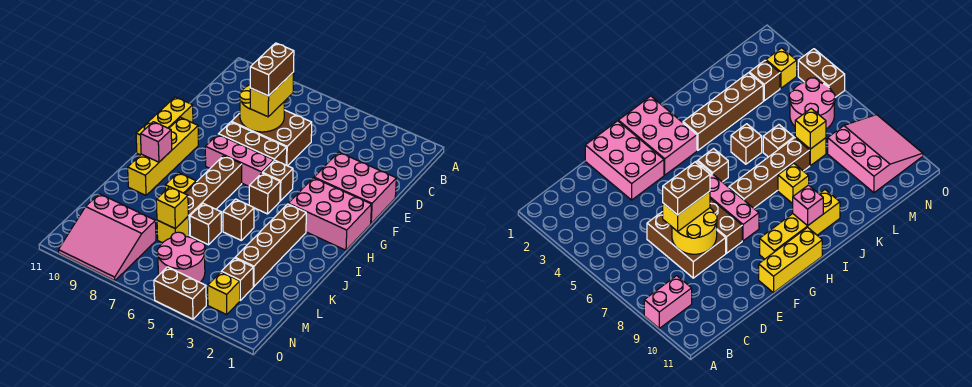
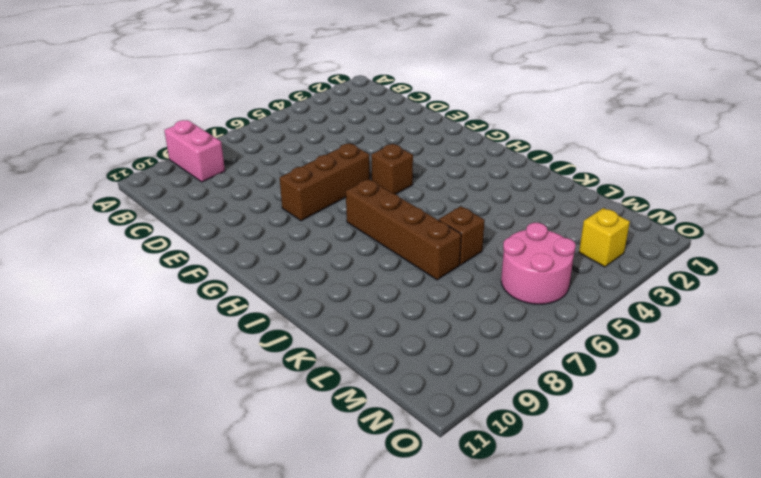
none -> brown 2x3 brick [232,110,312,166]
none -> pink 2x3 brick [314,152,396,223]
none -> yellow 1x3 brick [136,97,193,155]

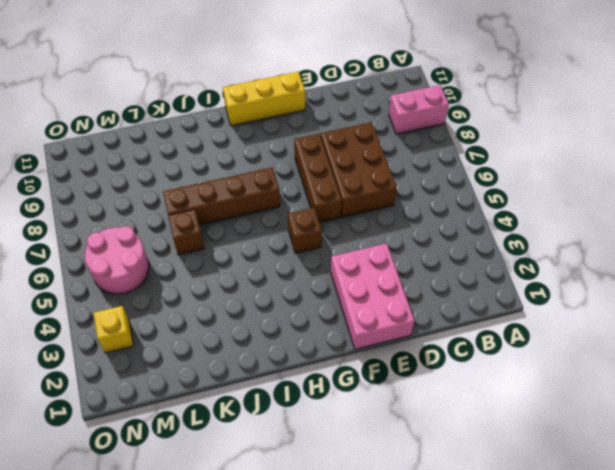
none -> pink 2x3 brick [288,178,372,250]
none -> pink 1x3 brick [205,135,274,186]
none -> yellow 1x4 brick [128,118,199,195]

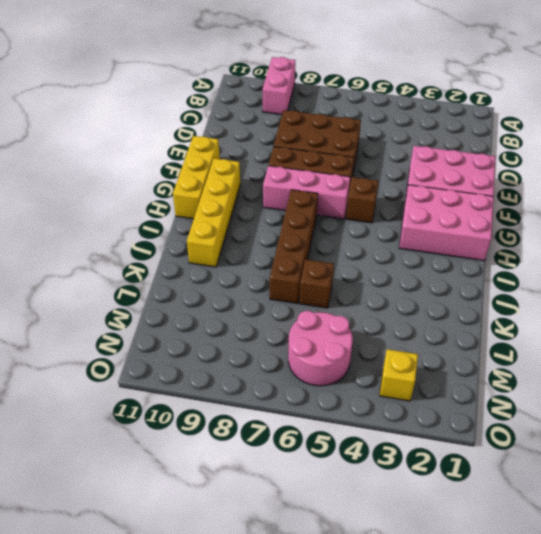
none -> brown 1x1 brick [249,173,280,214]
none -> brown 1x4 brick [235,204,306,286]
none -> brown 1x1 brick [223,199,254,240]

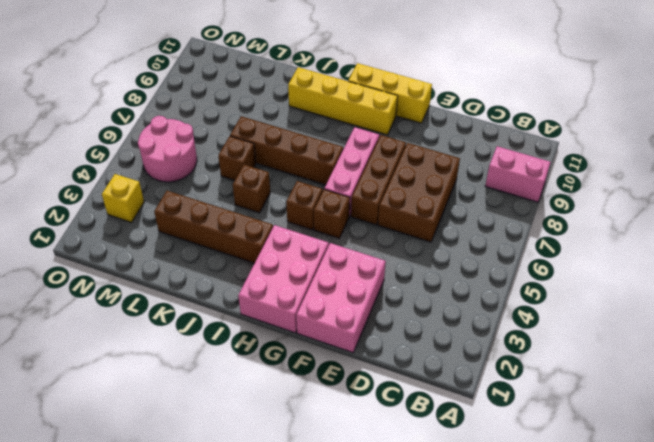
none -> yellow 1x1 brick [165,173,196,193]
none -> yellow 1x1 brick [157,217,189,243]
none -> brown 1x1 brick [221,258,253,300]

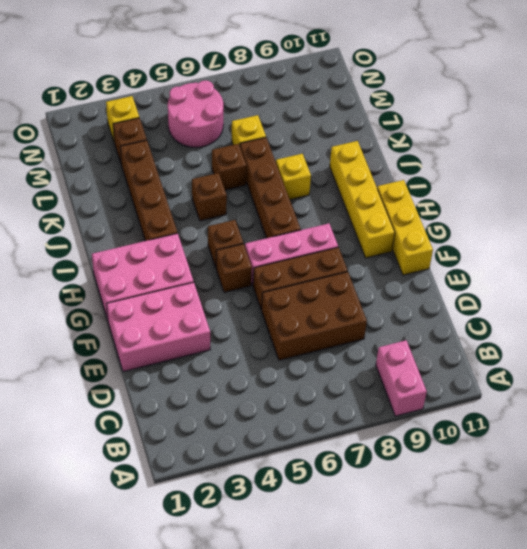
none -> pink 3x3 slope [58,194,156,281]
none -> brown 1x2 brick [154,267,206,319]
none -> yellow 2x2 round brick [240,85,284,132]

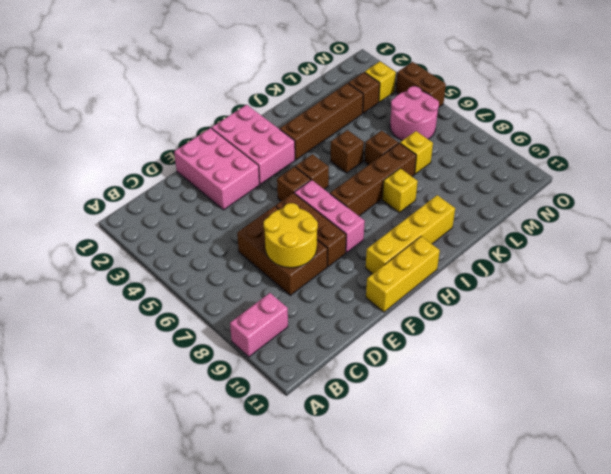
none -> pink 3x3 slope [58,194,156,281]
none -> pink 1x1 brick [140,122,172,162]
none -> yellow 1x1 brick [156,187,188,229]

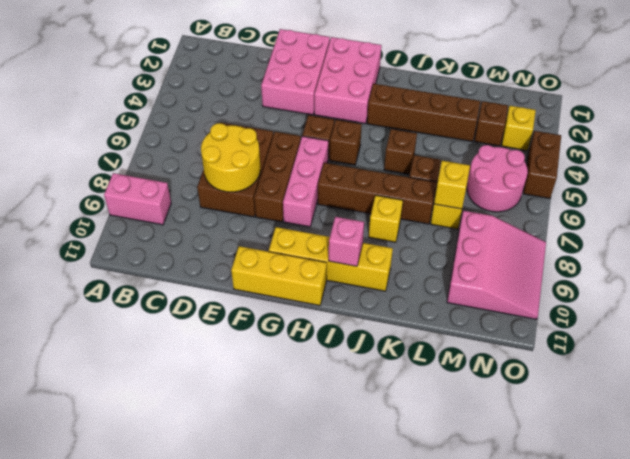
none -> yellow 1x2 brick [250,72,294,117]
none -> brown 1x2 brick [250,43,294,96]

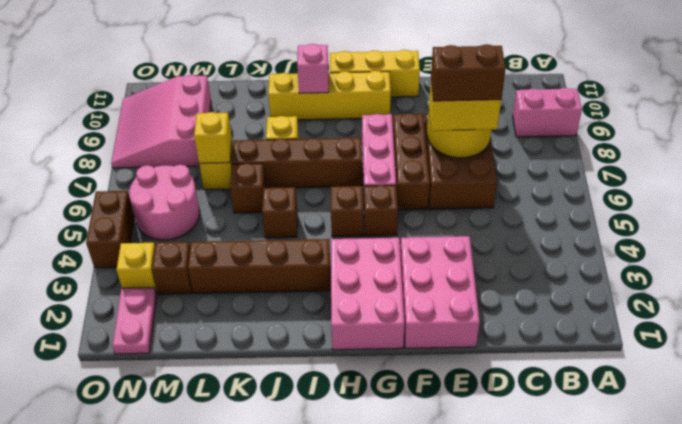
pink 1x2 plate [112,288,157,354] -> none

